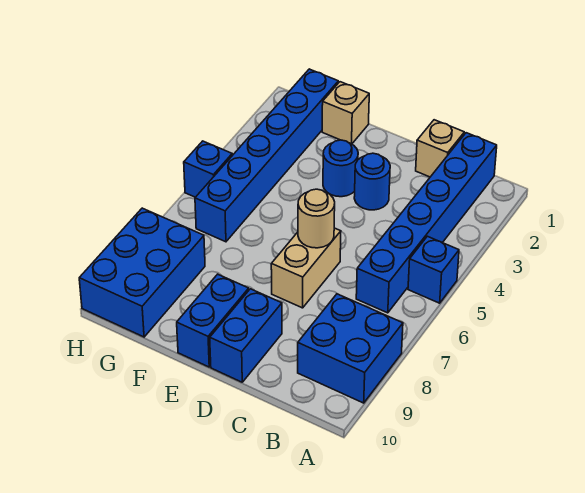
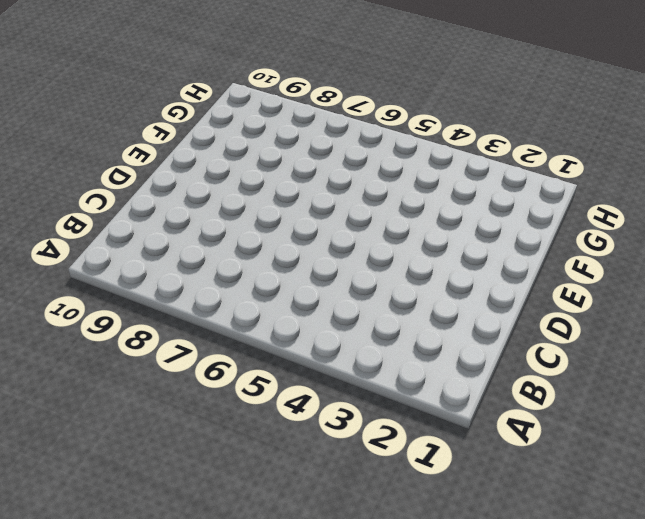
none -> blue 1x1 brick [408,236,459,303]
none -> blue 2x2 brick [298,294,403,403]
none -> blue 1x6 brick [356,133,497,313]

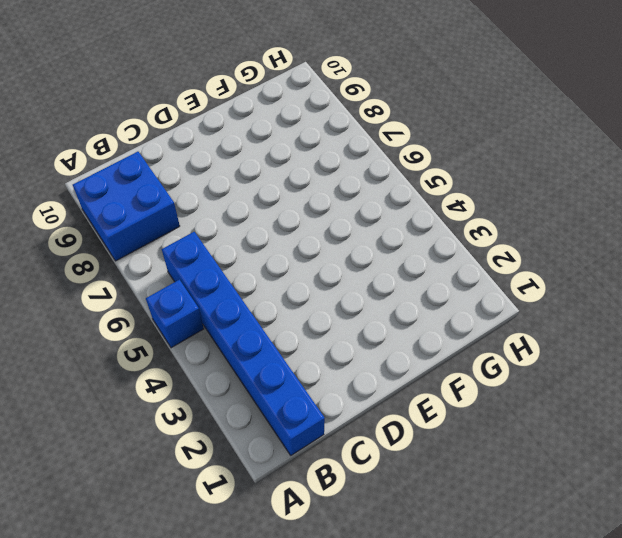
none -> tan 1x1 brick [416,120,464,177]
none -> blue 1x1 round brick [354,153,390,210]
none -> tan 1x2 brick [271,228,341,308]

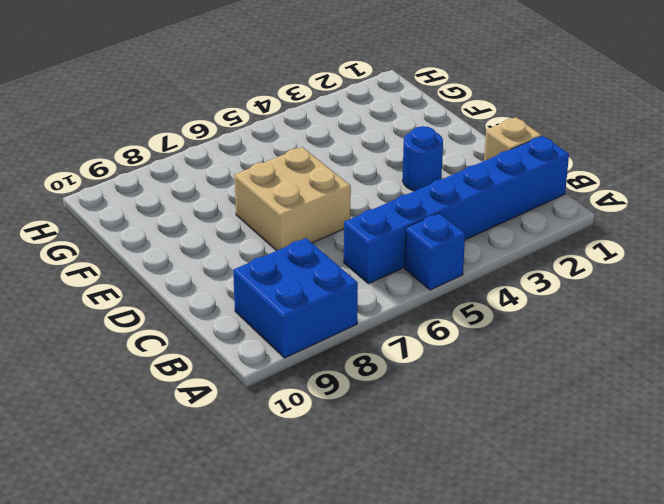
tan 2x2 brick [235,147,351,251] -> tan 1x2 brick [271,228,341,308]
none -> blue 1x2 brick [210,289,282,382]
none -> blue 1x1 round brick [323,140,358,197]
none -> blue 1x2 brick [177,274,249,367]

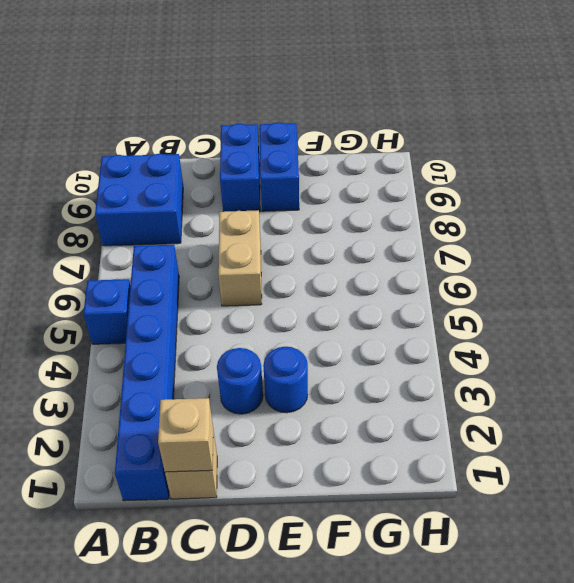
tan 1x1 brick [158,398,213,472] -> tan 1x1 brick moved to [322,82,369,144]
none -> blue 1x6 brick [195,69,338,242]
none -> blue 2x3 brick [79,208,205,337]
none -> blue 1x1 brick [184,141,232,197]

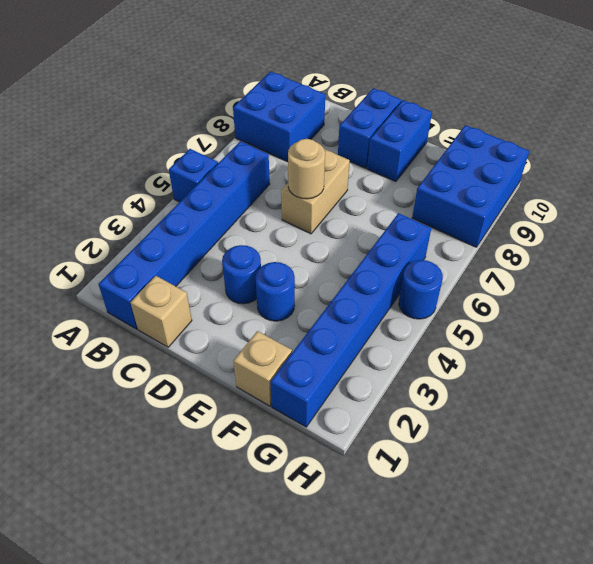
blue 1x1 round brick [399,260,443,319] -> blue 1x1 brick [184,141,232,197]

